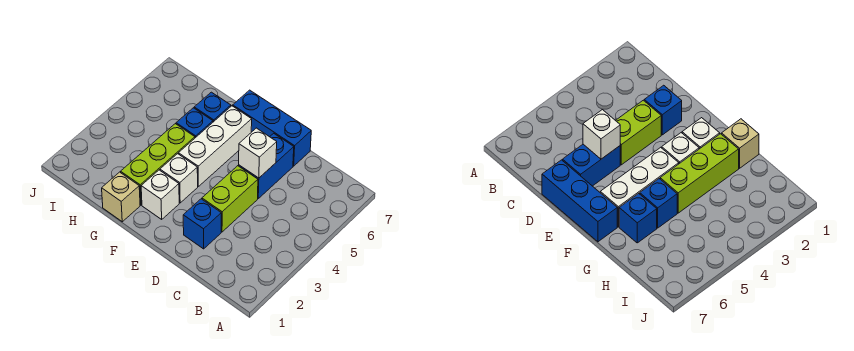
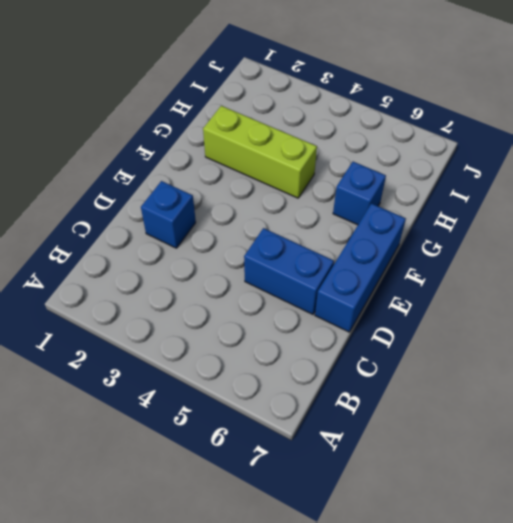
none -> lime 1x2 brick [202,166,258,232]
none -> white 1x1 brick [141,170,179,219]
none -> white 1x1 brick [160,154,198,203]

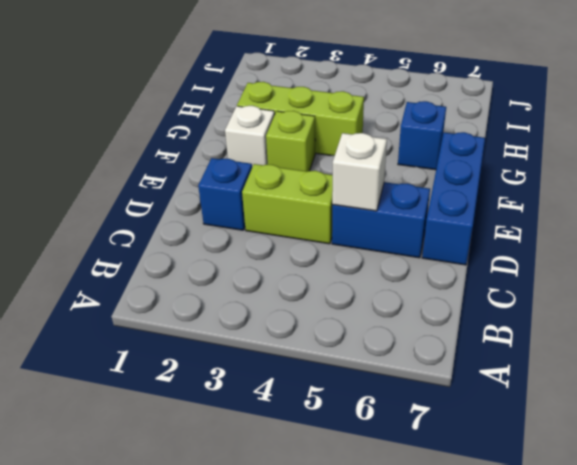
lime 1x1 brick [266,111,315,172] -> white 1x1 brick [160,154,198,203]
none -> white 1x3 brick [178,106,252,186]
none -> tan 1x1 brick [102,172,140,222]
none -> blue 1x1 brick [176,108,213,138]

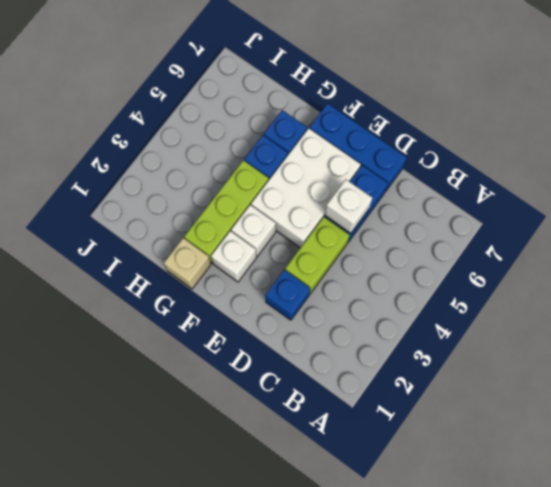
white 2x3 brick [251,128,361,248] -> white 1x3 brick [178,106,252,186]

